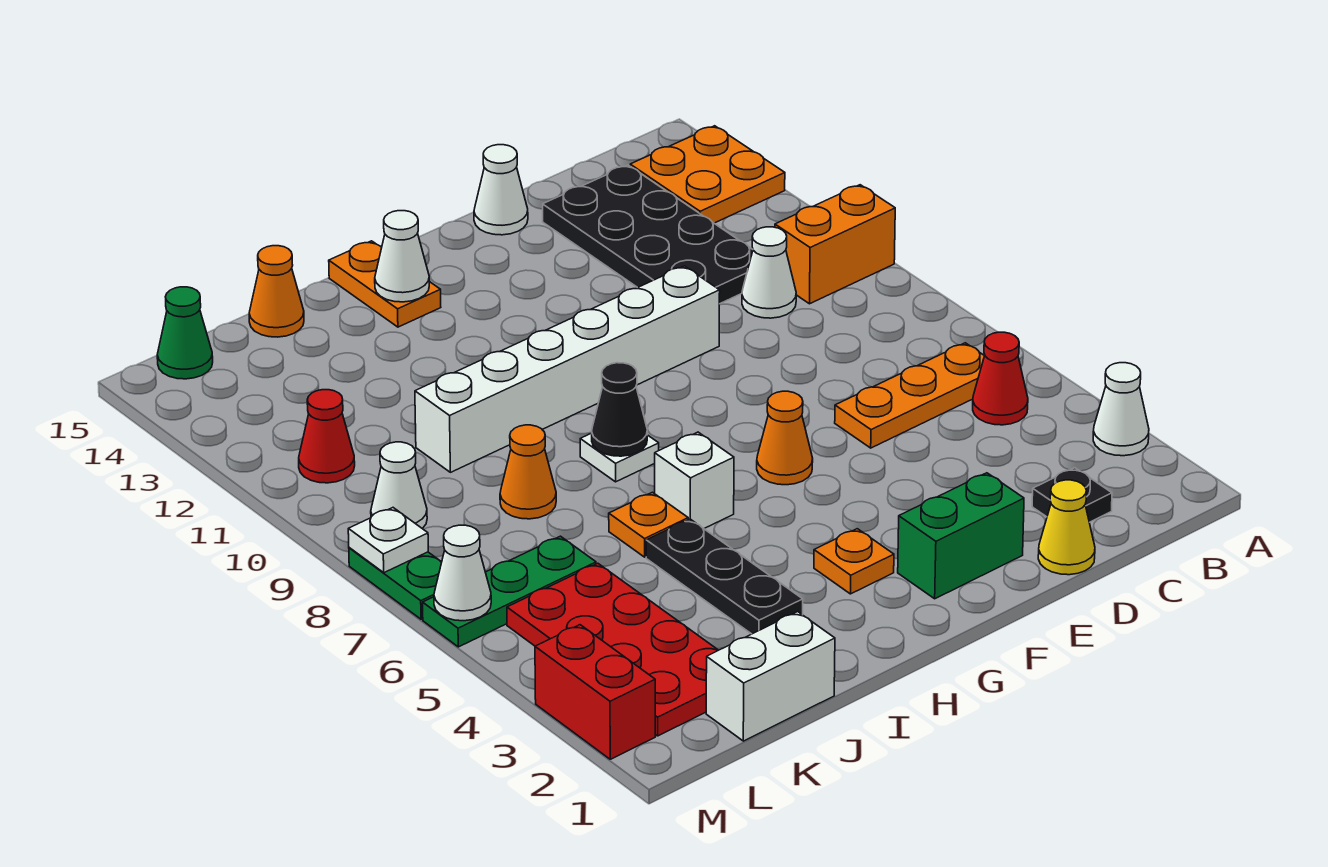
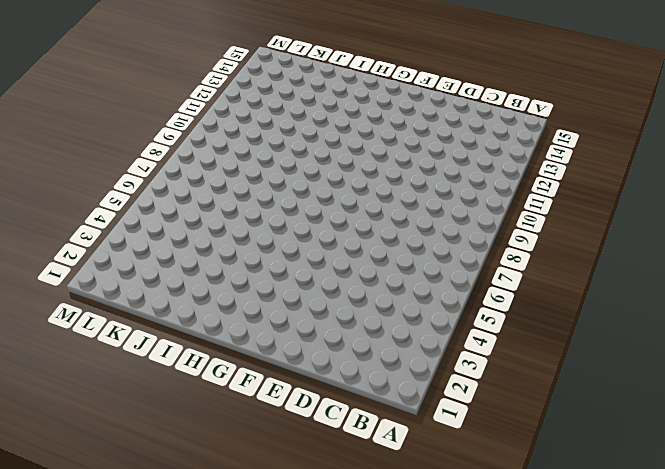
none -> white 1x1 cone [1093,363,1149,456]
none -> orange 1x2 brick [775,185,895,304]
none -> orange 2x2 plate [630,126,785,223]
none -> red 1x1 cone [973,332,1028,425]

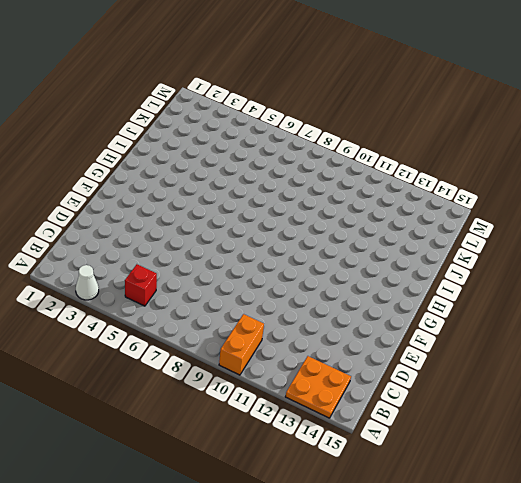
red 1x1 brick [125,264,157,306] -> red 1x1 cone [973,332,1028,425]
none -> orange 1x3 plate [835,343,984,448]
none -> black 1x1 plate [1032,468,1112,522]
none -> white 1x1 cone [742,227,796,318]
none -> black 2x4 plate [543,165,753,304]

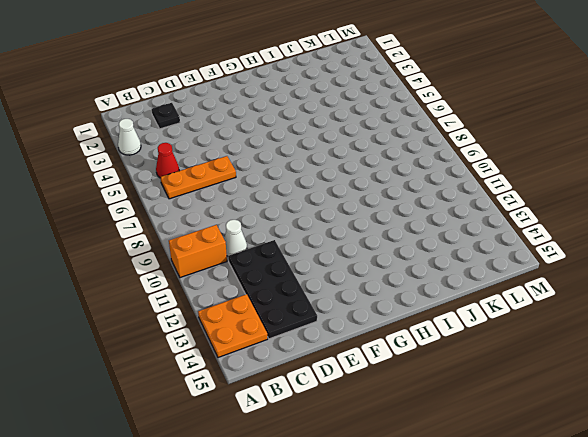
none -> yellow 1x1 cone [1038,480,1095,575]
none -> green 1x2 brick [898,473,1024,599]
none -> white 1x6 brick [415,266,720,472]
none -> white 1x1 cone [474,145,528,235]

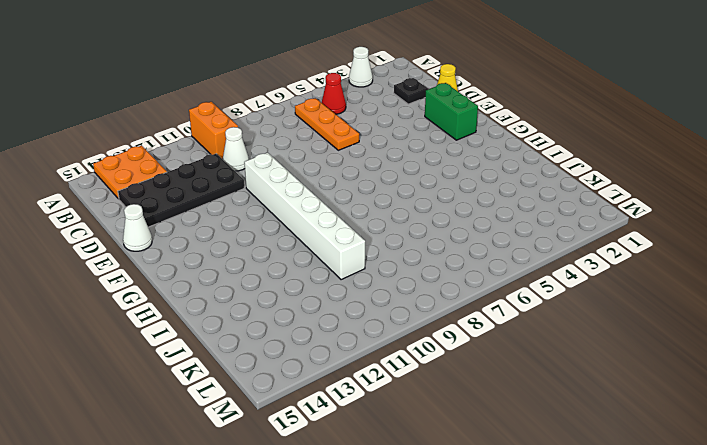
none -> orange 1x1 cone [757,391,813,485]
none -> orange 1x1 plate [814,529,894,594]
none -> white 1x1 brick [655,432,734,528]
none -> white 1x1 plate [580,433,659,482]

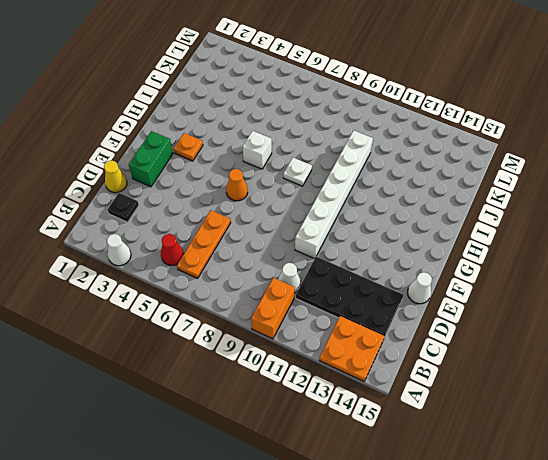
none -> orange 1x2 plate [329,241,441,327]
none -> black 1x3 plate [646,519,803,634]
none -> orange 1x1 plate [609,492,688,557]
none -> white 1x2 brick [706,612,835,741]

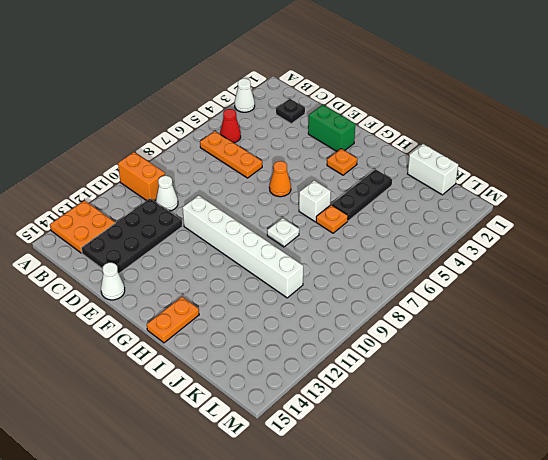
none -> yellow 1x1 cone [1038,480,1095,575]
none -> orange 1x1 cone [500,425,556,519]
none -> orange 1x1 cone [249,246,304,337]
none -> red 2x4 plate [507,563,718,736]

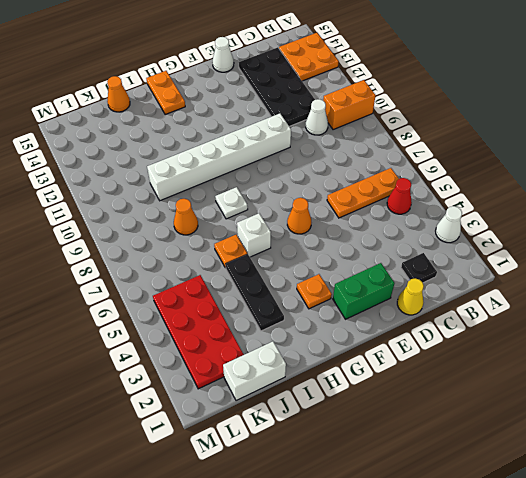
none -> green 1x3 plate [423,536,596,647]
none -> white 1x1 cone [371,442,427,529]
none -> red 1x1 cone [299,390,355,483]
none -> green 1x1 cone [157,287,213,379]

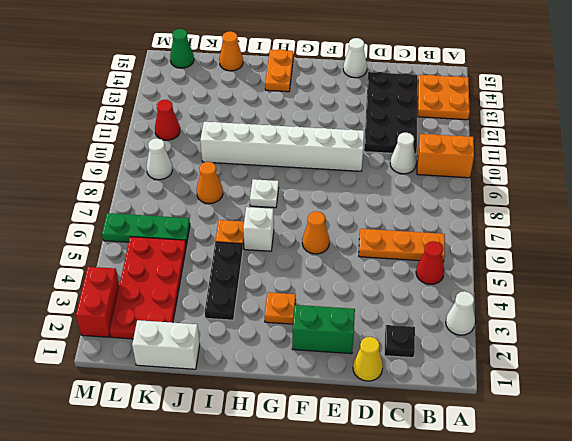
none -> green 1x2 plate [349,548,442,619]
none -> black 1x1 cone [592,363,647,456]
none -> white 1x1 cone [375,211,429,302]
none -> white 1x1 cone [434,525,491,621]

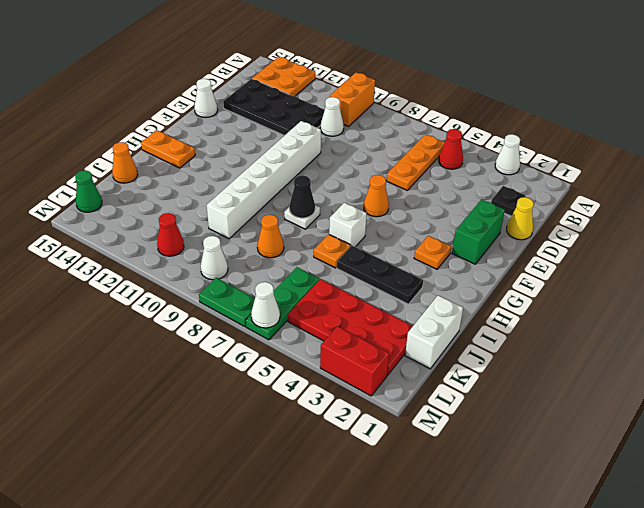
none -> white 1x1 cone [375,211,429,302]
none -> white 1x1 plate [348,508,428,573]

